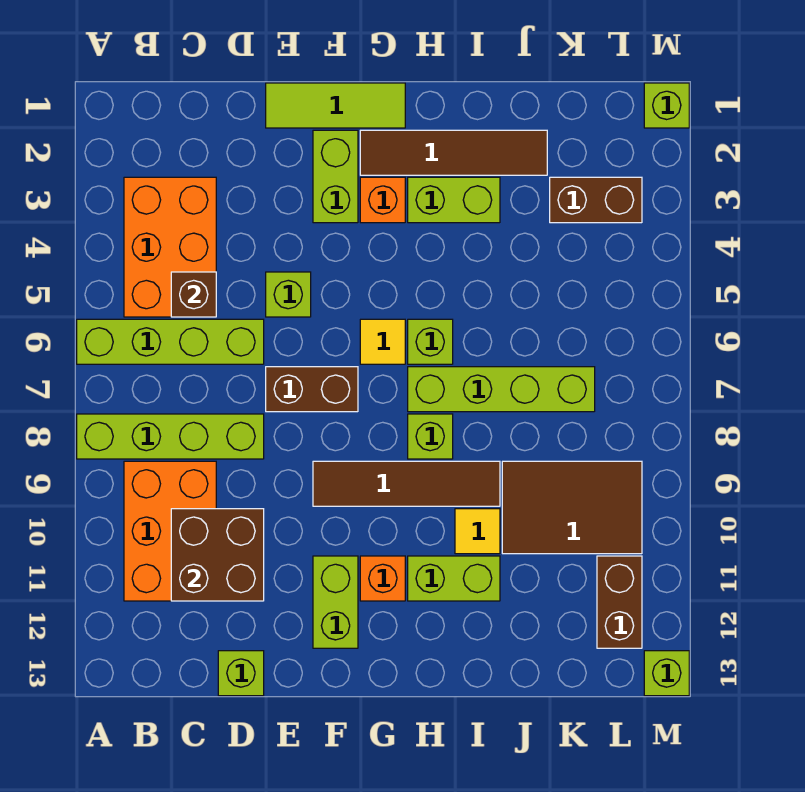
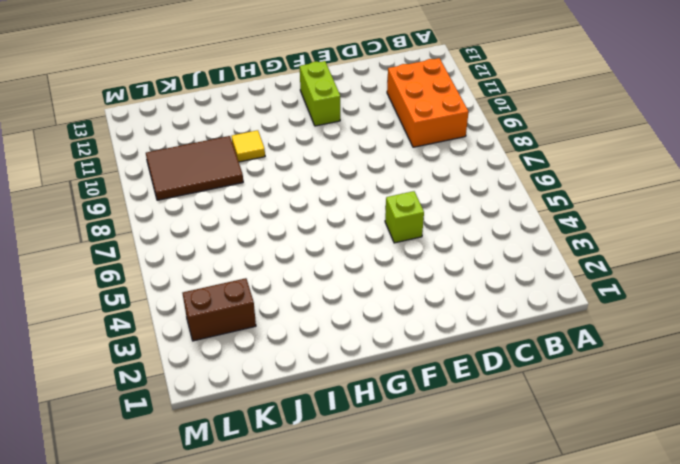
none -> lime 1x4 brick [77,319,264,364]
none -> lime 1x4 brick [77,414,264,459]
none -> orange 2x3 brick [124,177,216,317]

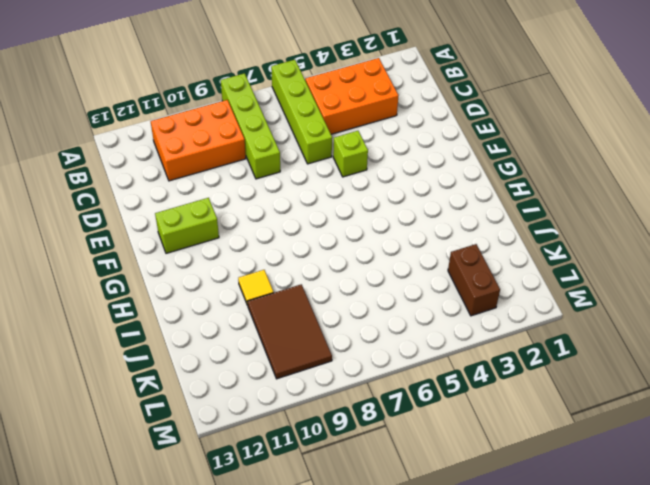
none -> lime 1x1 brick [218,651,264,696]
none -> lime 1x3 tile [266,83,405,128]
none -> brown 1x2 brick [266,367,358,412]

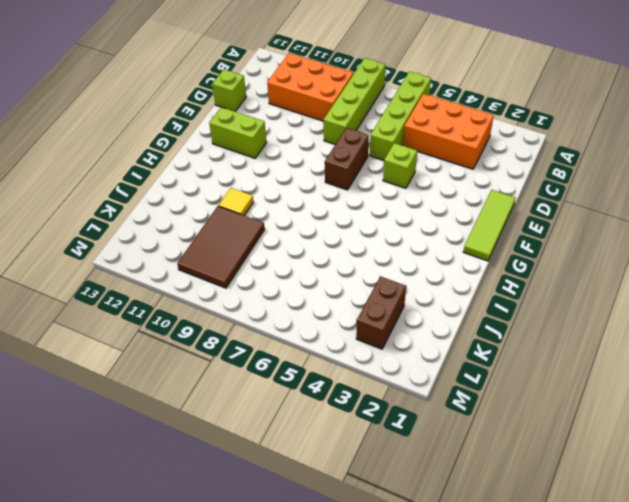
none -> lime 1x2 brick [313,130,358,223]
none -> brown 1x4 tile [313,461,500,506]
none -> brown 1x4 tile [360,130,547,175]

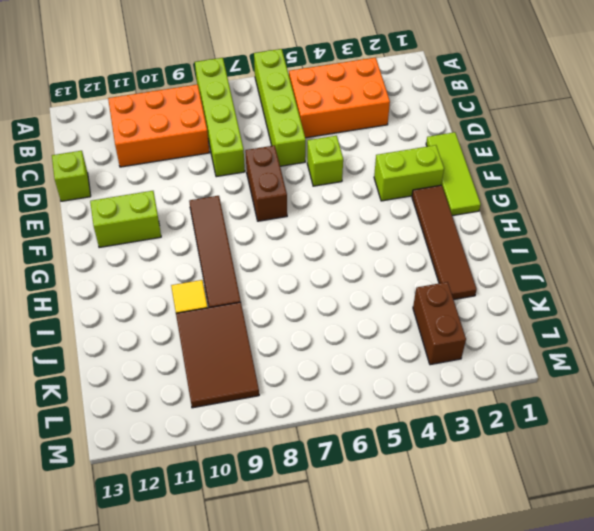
none -> orange 1x1 brick [360,177,405,223]
none -> yellow 1x1 tile [360,319,405,364]
none -> orange 1x1 brick [360,556,405,601]

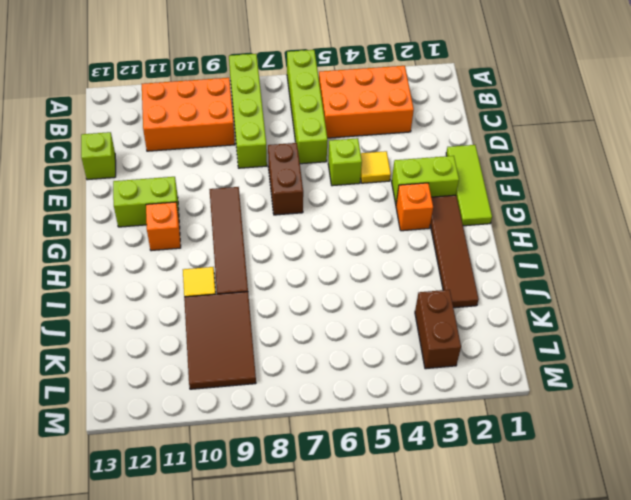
yellow 1x1 tile [361,151,391,183] -> yellow 1x1 tile moved to [360,319,405,364]
none -> lime 1x2 brick [408,177,500,223]
none -> lime 1x1 brick [408,319,453,364]
none -> lime 1x4 brick [408,367,595,412]

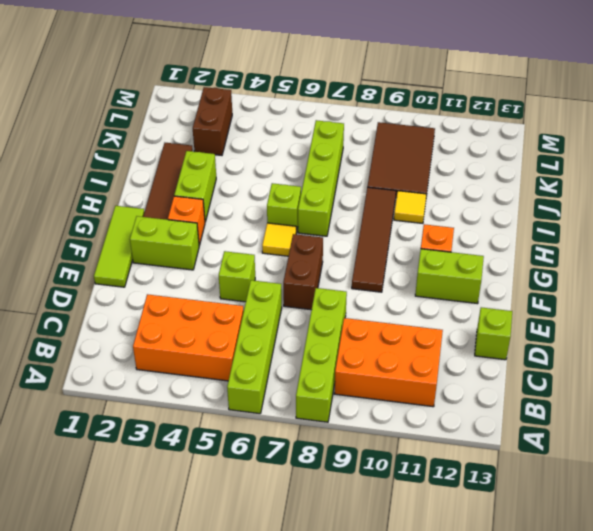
none -> lime 1x1 brick [408,414,453,459]
none -> lime 1x2 brick [408,556,500,601]
none -> brown 1x2 brick [597,556,642,648]

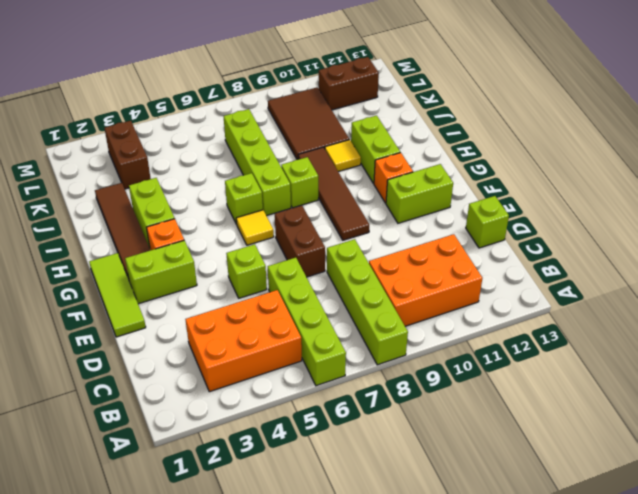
none -> lime 1x1 brick [644,83,689,128]
none -> lime 1x1 brick [644,651,689,696]
none -> brown 1x1 brick [171,272,216,317]

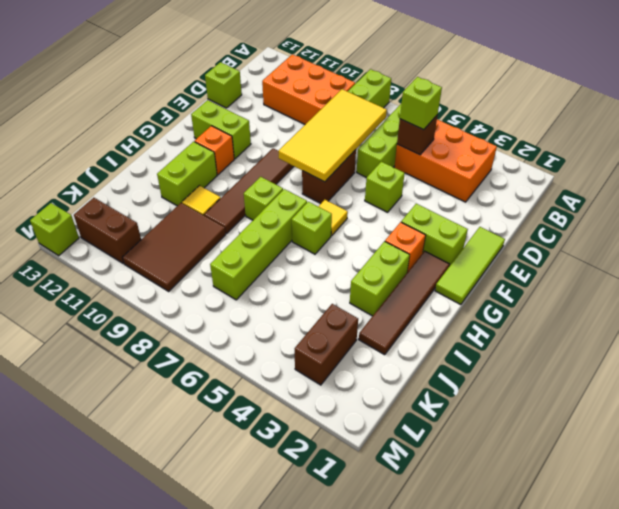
lime 1x1 brick [400,77,442,130] -> lime 1x1 brick moved to [644,83,689,128]
yellow 2x4 tile [279,89,387,182] -> none
none -> brown 2x2 brick [171,509,264,601]

